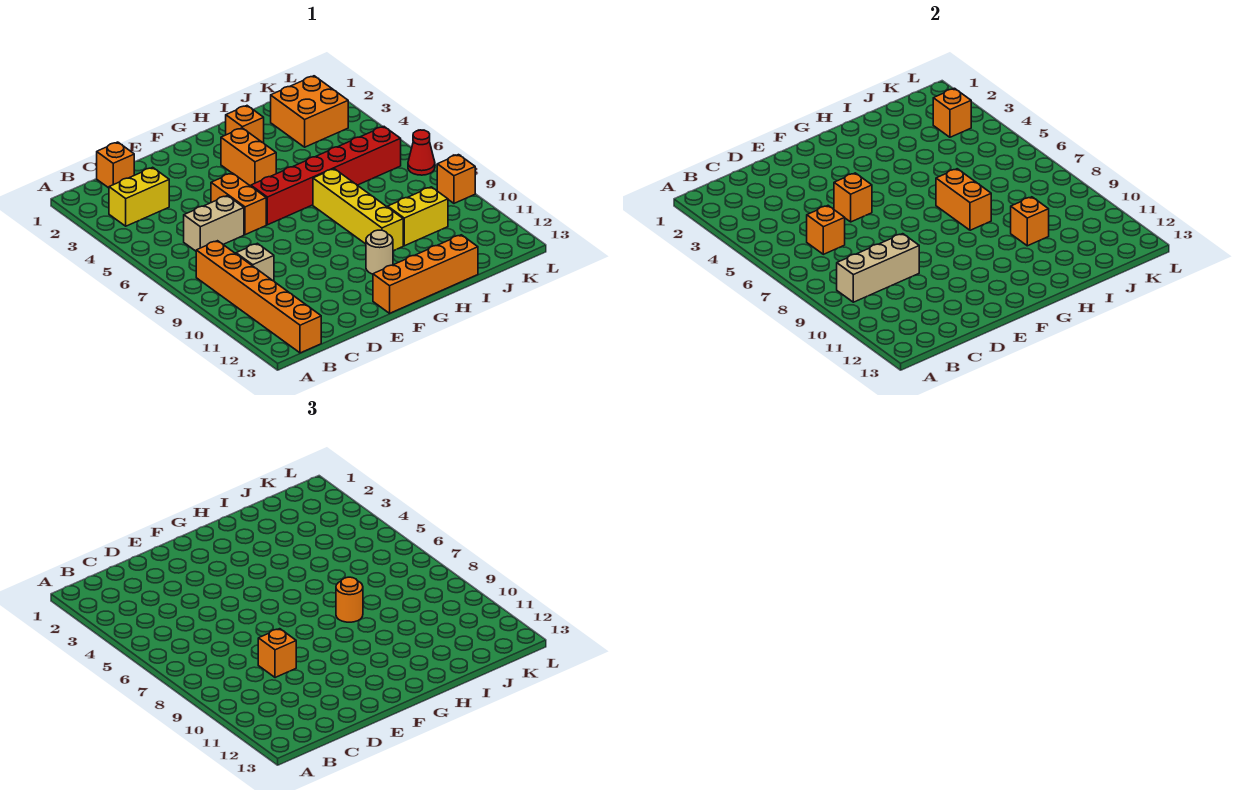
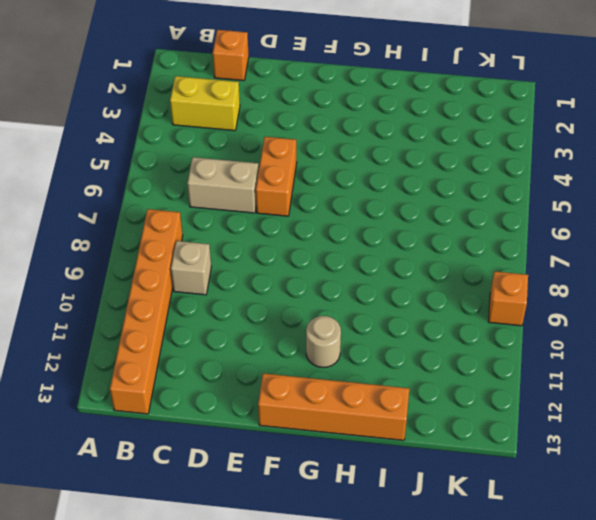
none -> red 1x6 brick [251,127,401,225]
none -> orange 1x2 brick [221,128,276,186]
none -> orange 1x1 brick [226,106,264,143]

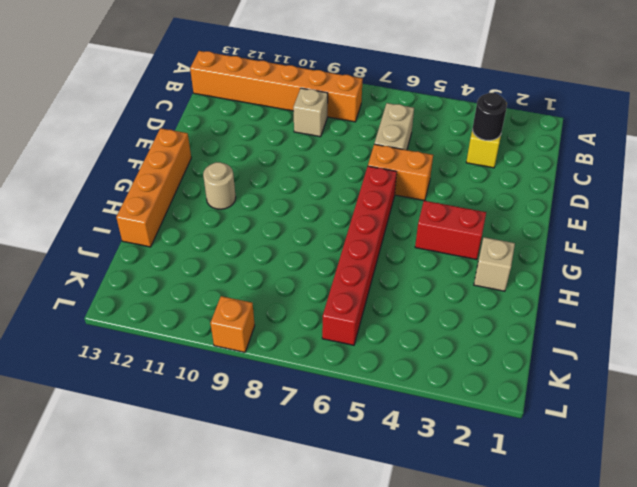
black 1x1 round brick [473,93,507,140] -> none
red 1x2 brick [415,201,486,260] -> orange 1x2 brick [221,128,276,186]
tan 1x1 brick [474,237,515,291] -> orange 1x1 brick [226,106,264,143]
none -> orange 1x1 brick [97,142,134,188]
none -> yellow 1x4 brick [313,169,403,251]
none -> yellow 1x2 brick [388,187,448,246]

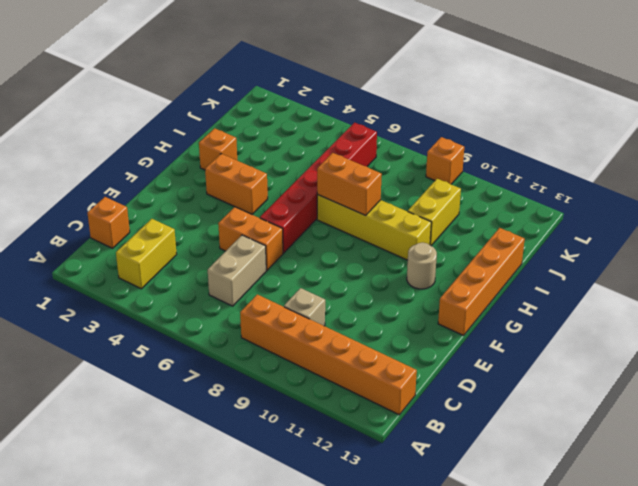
none -> orange 2x2 brick [271,76,348,147]
none -> red 1x1 cone [408,130,435,175]
none -> tan 1x3 brick [837,234,919,302]

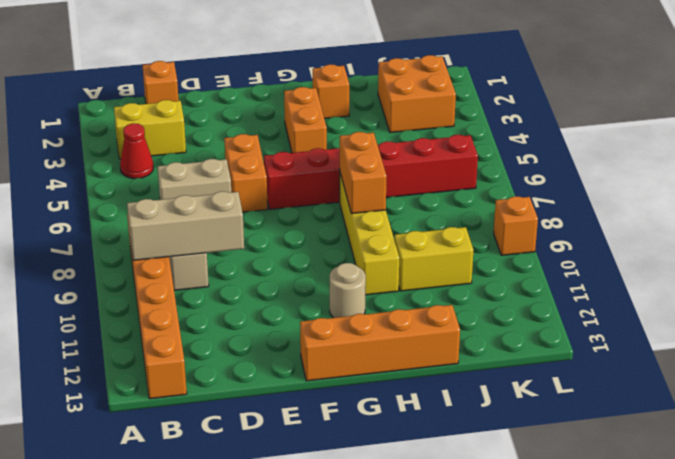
red 1x1 cone [120,123,153,179] -> red 1x1 cone moved to [408,130,435,175]
none -> orange 1x1 brick [807,206,845,254]
none -> orange 1x1 brick [834,173,872,222]
none -> orange 1x1 brick [1011,197,1049,246]

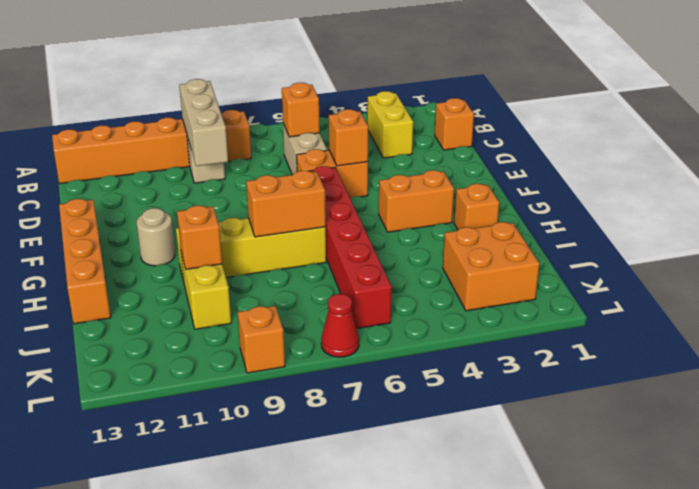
none -> orange 1x1 brick [933,88,971,137]
none -> orange 1x1 brick [258,629,296,678]
none -> orange 1x1 round brick [336,577,363,622]

